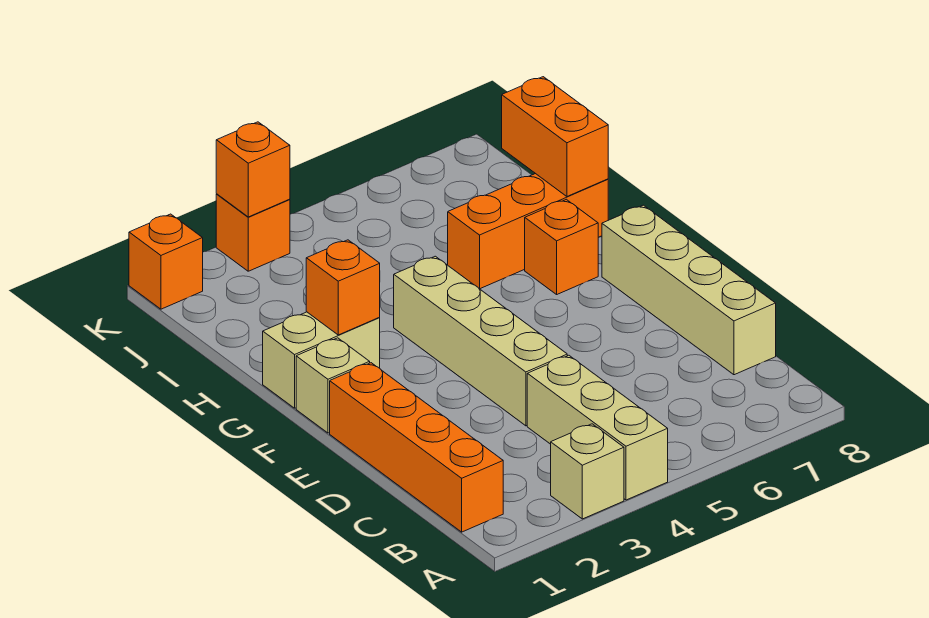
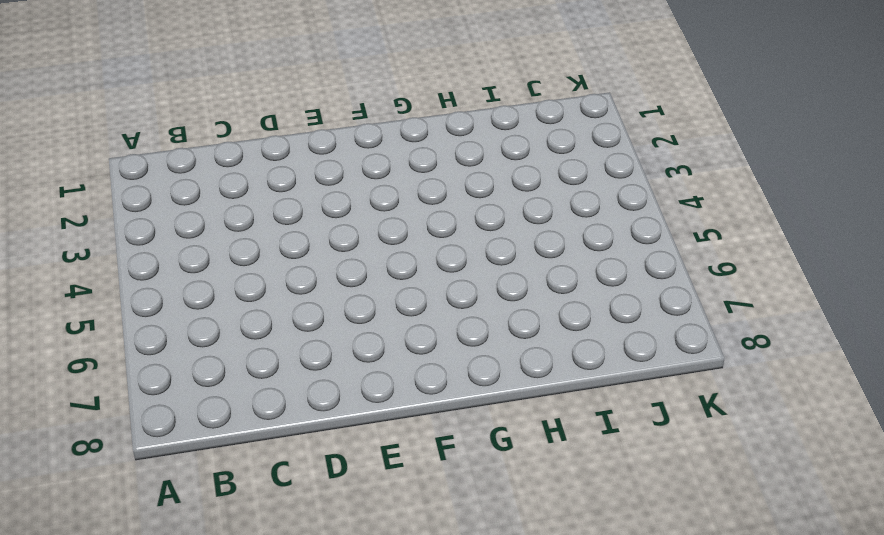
none -> tan 1x1 brick [551,424,624,519]
none -> tan 1x3 brick [527,355,668,500]
none -> orange 1x4 brick [330,363,503,532]

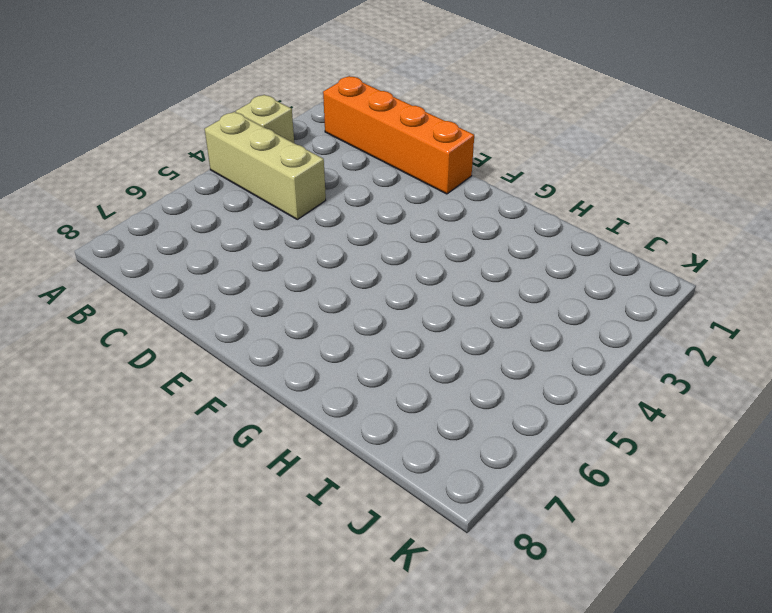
none -> tan 1x4 brick [602,205,776,375]
none -> tan 1x4 brick [394,256,567,426]
none -> tan 1x1 brick [296,338,370,433]

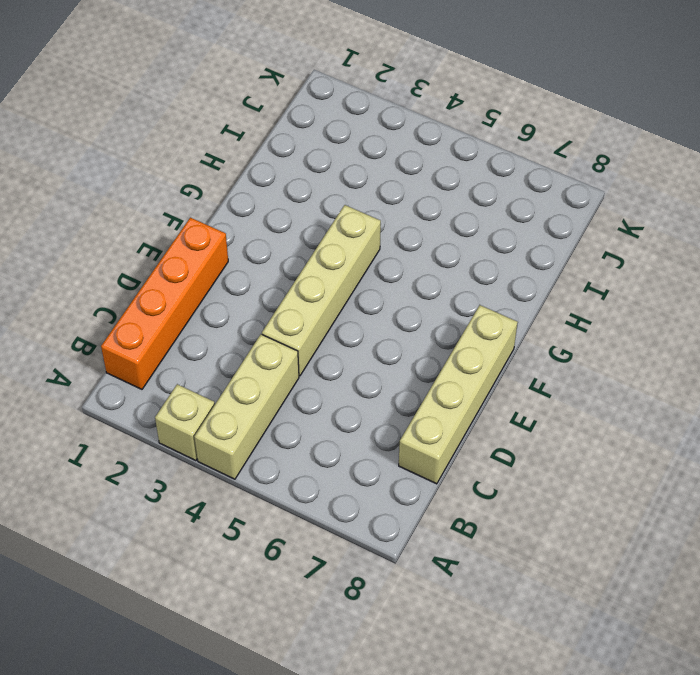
none -> tan 1x1 brick [296,338,370,433]
none -> tan 1x2 brick [263,312,380,408]
none -> orange 1x1 brick [525,199,598,294]

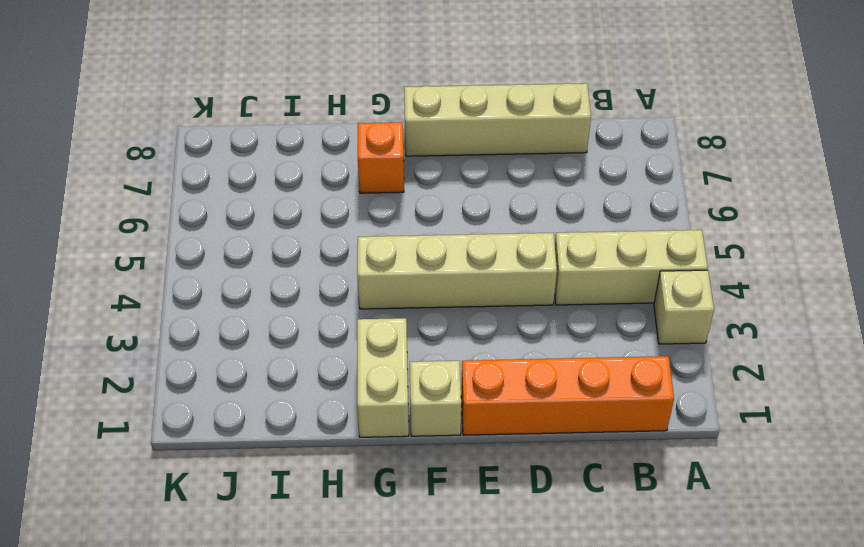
none -> orange 1x3 brick [448,174,608,289]
none -> orange 1x1 brick [129,214,203,309]
none -> orange 1x1 brick [216,194,290,271]

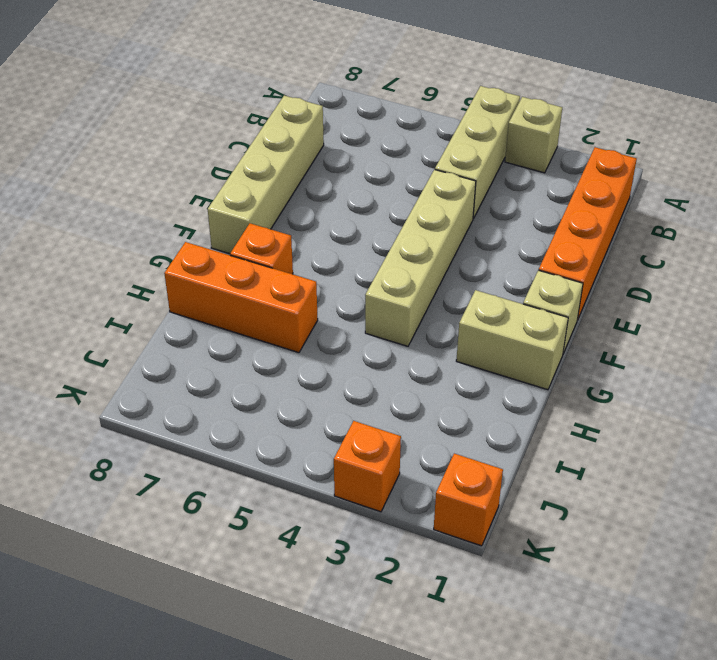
none -> orange 1x1 brick [306,240,380,335]
none -> orange 1x2 brick [502,77,608,196]
none -> orange 1x1 brick [216,122,290,217]

